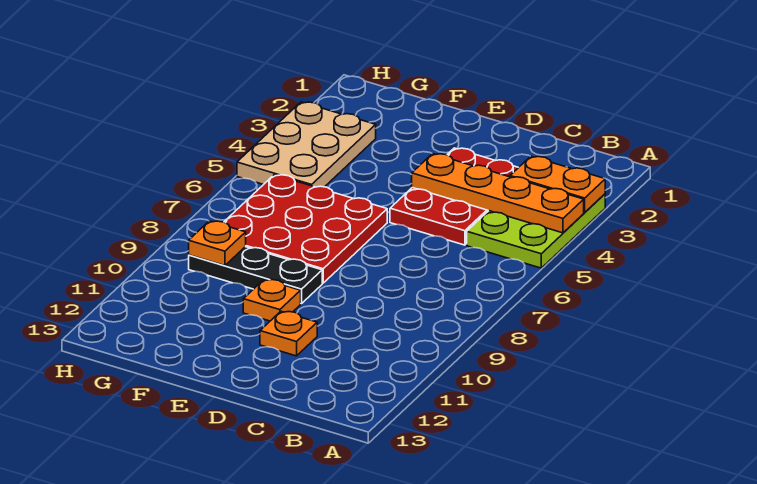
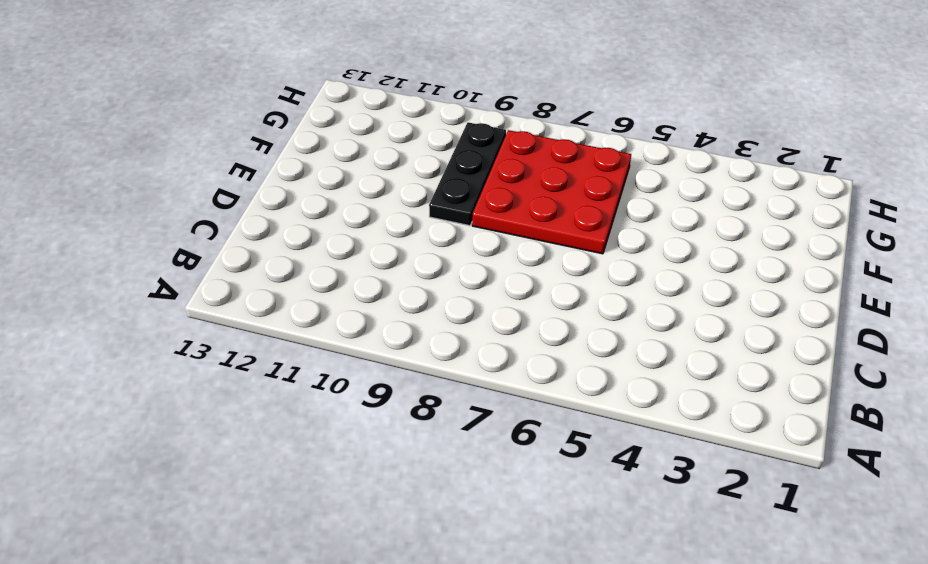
none -> lime 2x3 plate [467,194,605,268]
none -> red 2x3 plate [390,148,519,245]

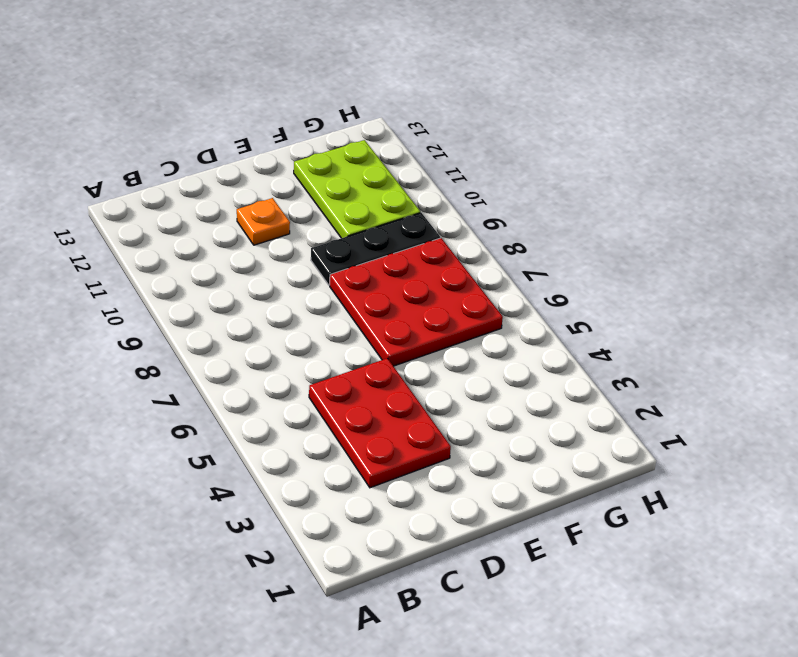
lime 2x3 plate [294,140,420,238] -> lime 2x3 plate moved to [467,194,605,268]
none -> orange 1x1 plate [243,279,301,321]
none -> tan 2x3 plate [237,102,376,187]

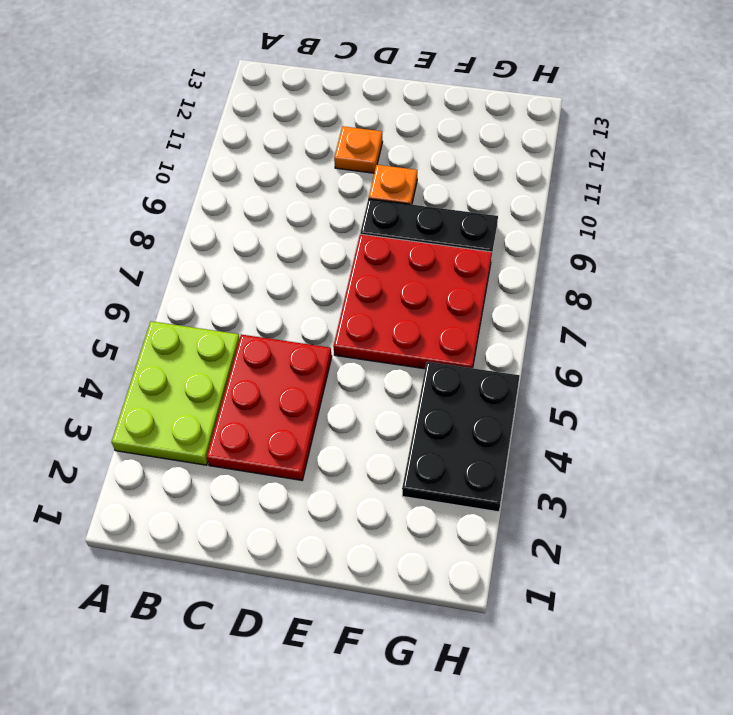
black 2x3 plate [402,362,520,512] -> tan 2x3 plate [237,102,376,187]
none -> orange 1x2 plate [510,156,605,212]
none -> orange 1x4 plate [412,154,584,233]

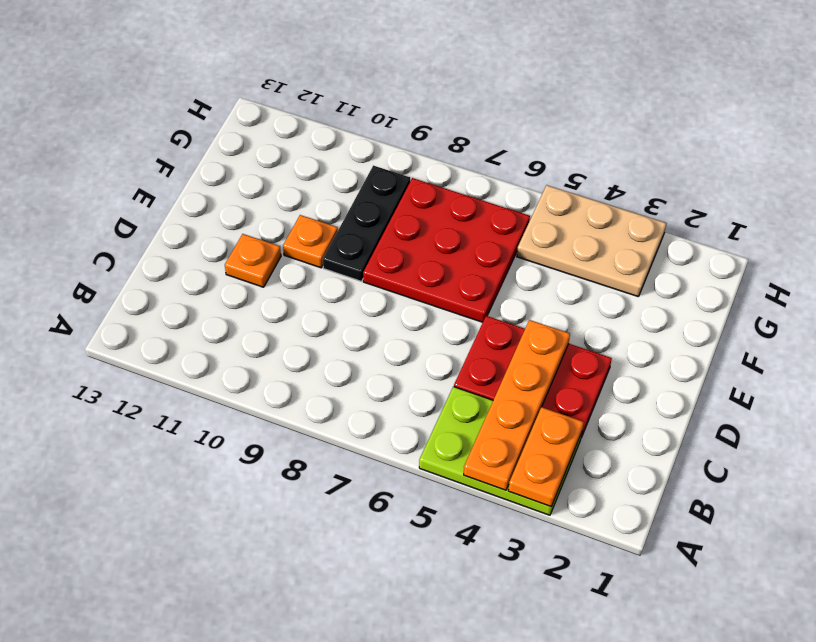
none -> orange 1x1 plate [189,221,246,266]

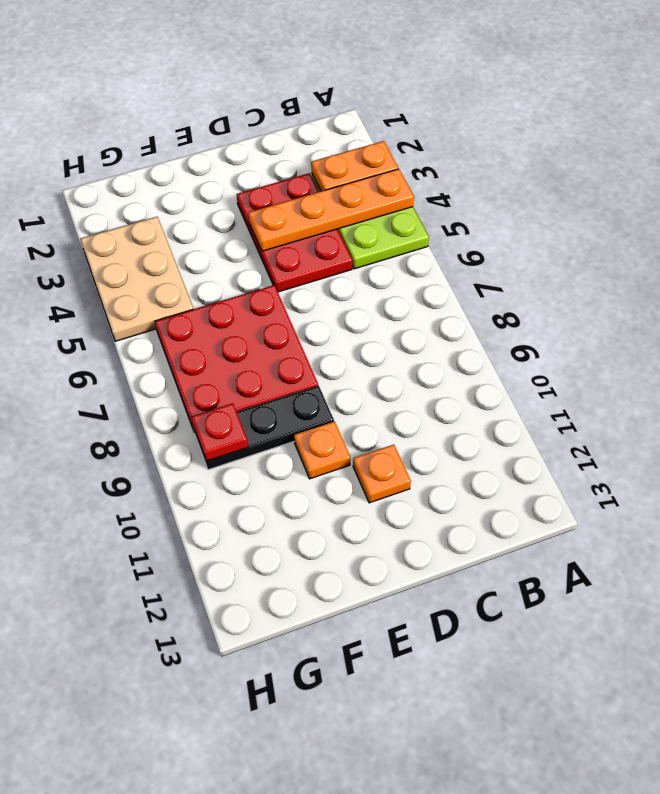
red 1x1 plate [192,403,248,461] -> orange 1x1 plate [189,221,246,266]

